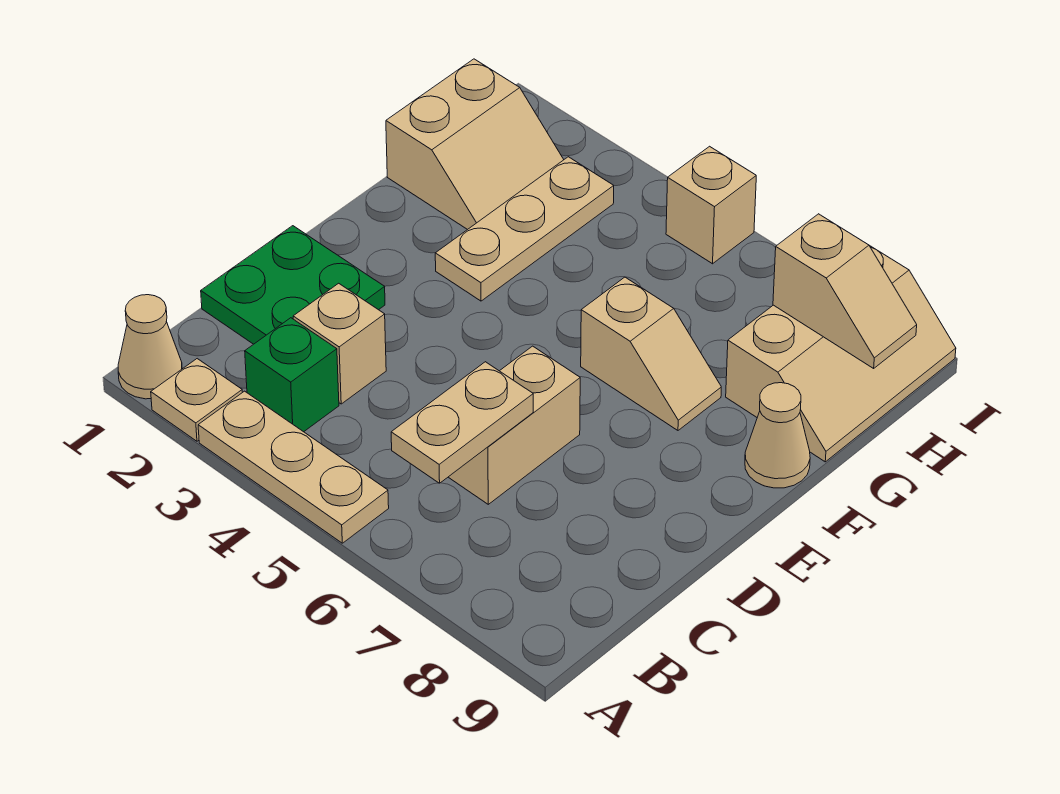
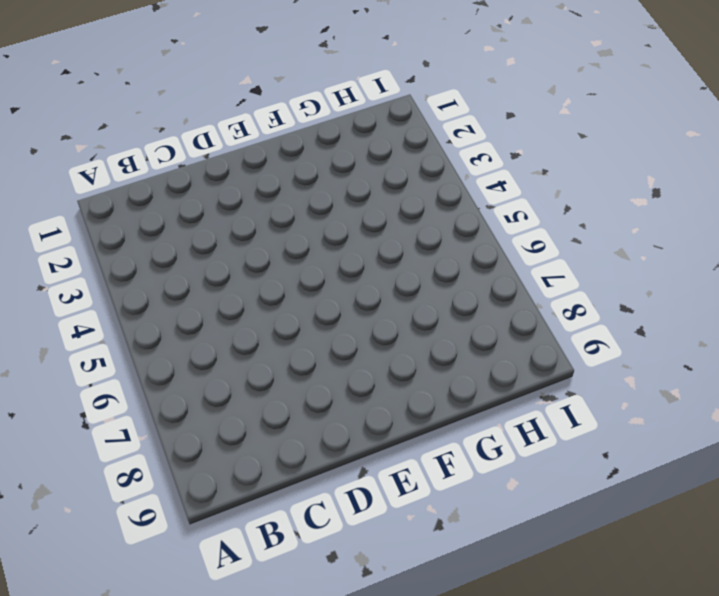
none -> tan 1x1 cone [118,295,182,399]
none -> tan 1x1 plate [151,359,242,441]
none -> tan 1x3 plate [198,391,389,543]

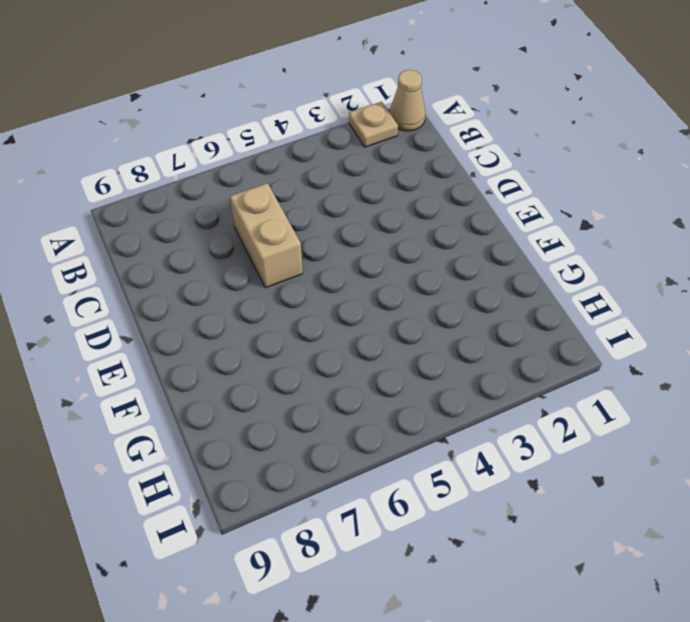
none -> tan 1x3 plate [198,391,389,543]
none -> green 1x1 brick [245,318,339,432]
none -> green 2x2 plate [201,226,385,344]

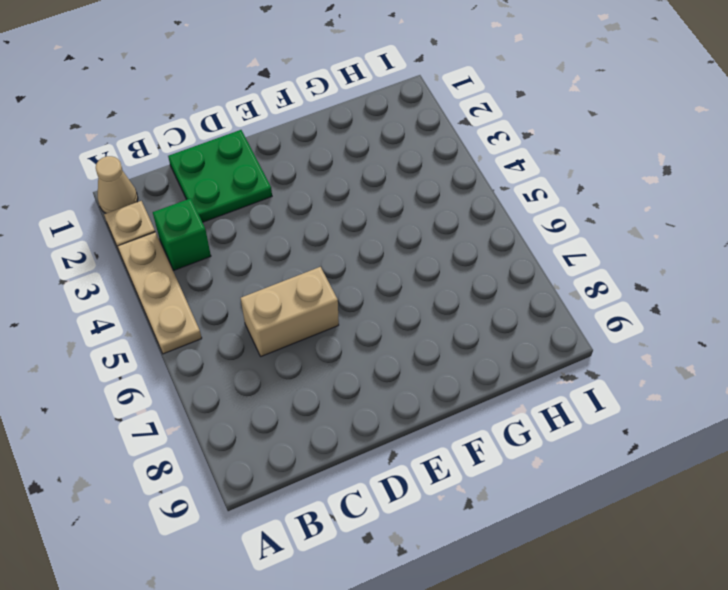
none -> tan 1x1 brick [293,283,386,404]
none -> tan 1x3 plate [435,157,614,301]
none -> tan 1x2 slope [581,277,721,430]

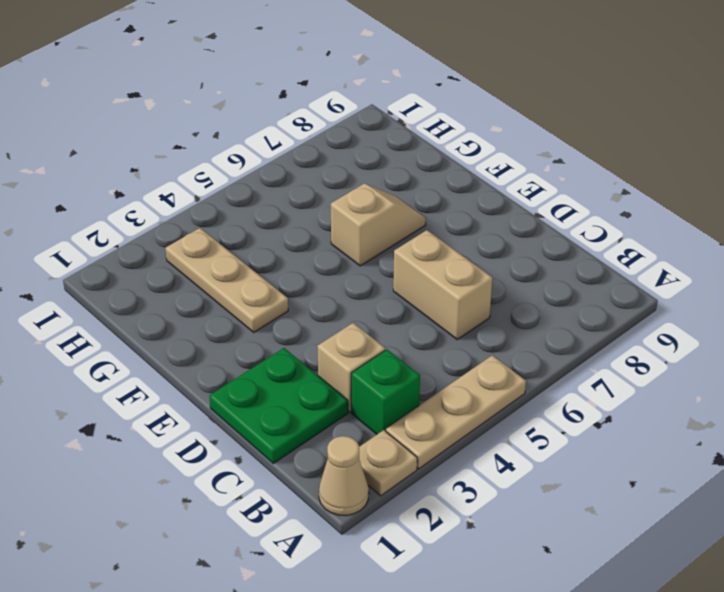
none -> tan 1x1 cone [745,383,810,488]
none -> tan 2x2 slope [386,59,564,230]
none -> tan 2x3 slope [726,246,956,462]

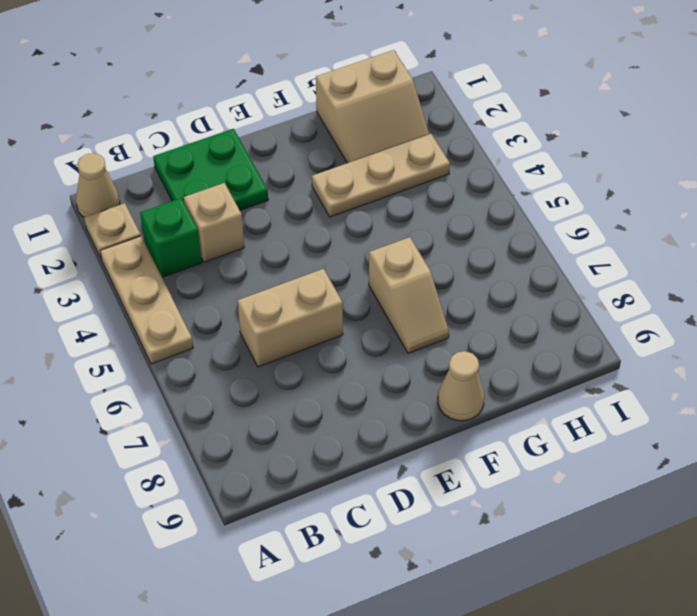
none -> tan 2x3 slope [726,246,956,462]
none -> tan 1x1 brick [666,146,756,264]
none -> tan 1x2 plate [391,362,533,483]

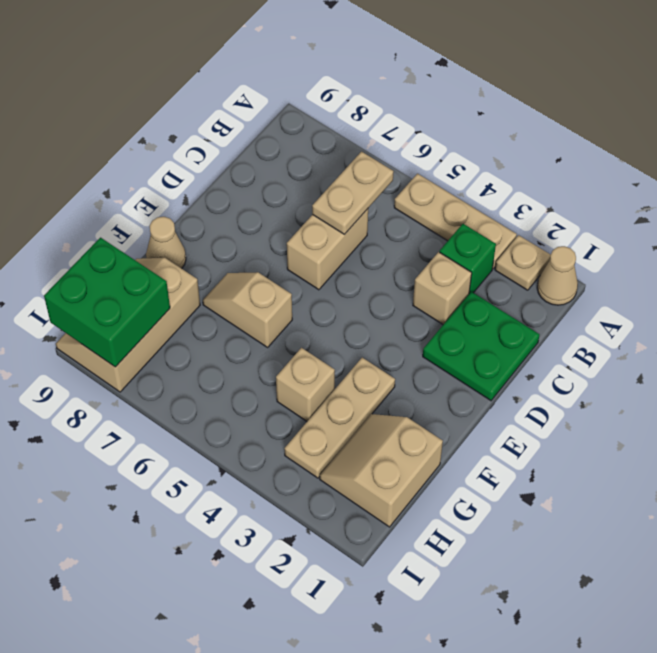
tan 1x1 brick [276,348,335,421] -> tan 1x1 brick moved to [666,146,756,264]
green 2x2 brick [44,238,170,367] -> tan 1x2 slope [773,214,917,368]

